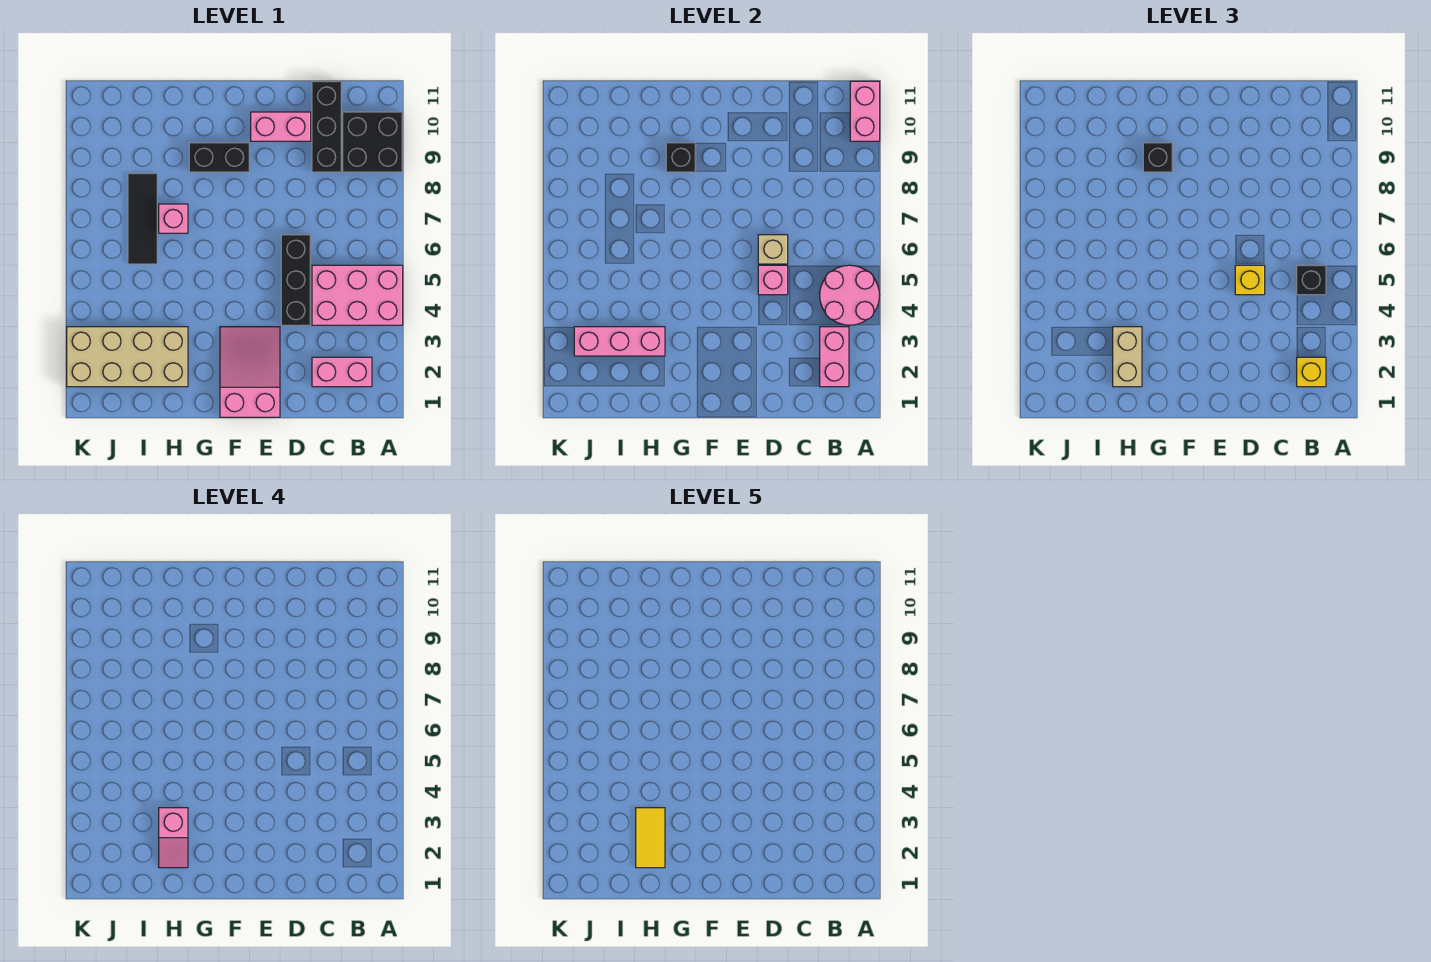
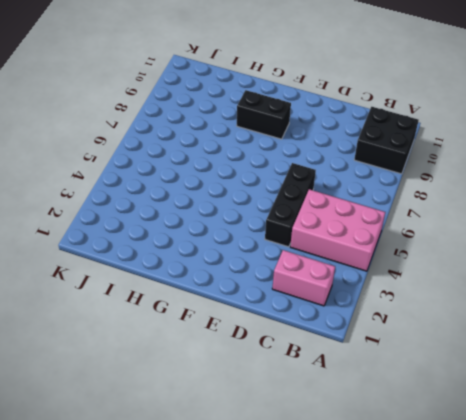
none -> black 1x3 brick [312,81,341,172]
none -> pink 1x2 brick [251,112,311,141]
none -> pink 2x3 slope [220,327,280,417]

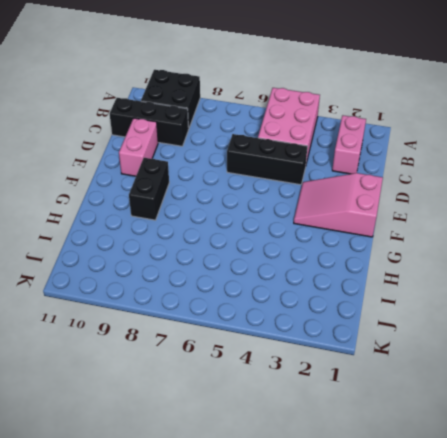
none -> tan 2x4 brick [67,327,188,387]
none -> pink 1x1 brick [159,204,188,233]
none -> black 1x3 tile [128,173,157,264]

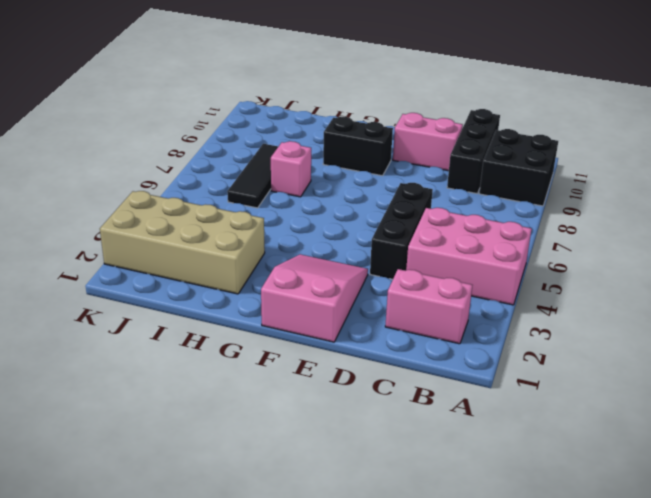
none -> pink 2x2 round brick [820,265,880,325]
none -> pink 1x2 brick [850,81,880,141]
none -> pink 1x2 brick [820,327,849,387]

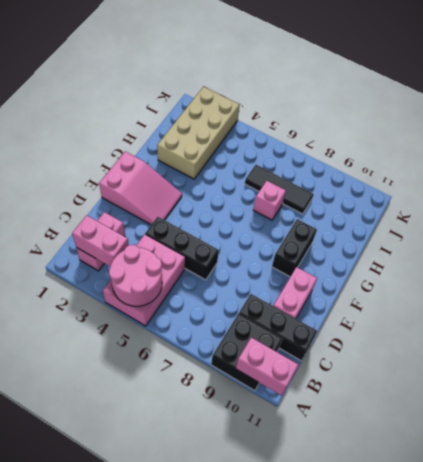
none -> pink 1x1 brick [758,265,788,295]
none -> tan 1x1 brick [758,235,788,264]
none -> black 1x1 brick [666,143,696,172]

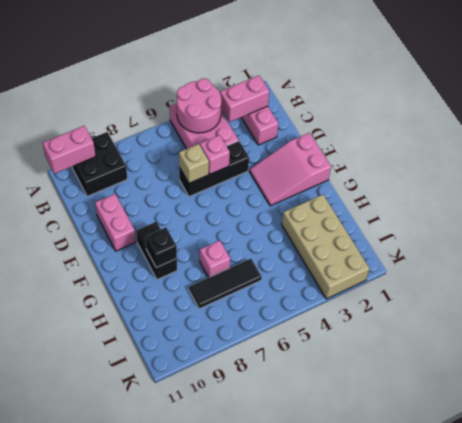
none -> black 1x3 brick [312,81,341,172]
none -> pink 1x3 brick [574,327,665,356]
none -> yellow 1x1 brick [1297,357,1326,387]

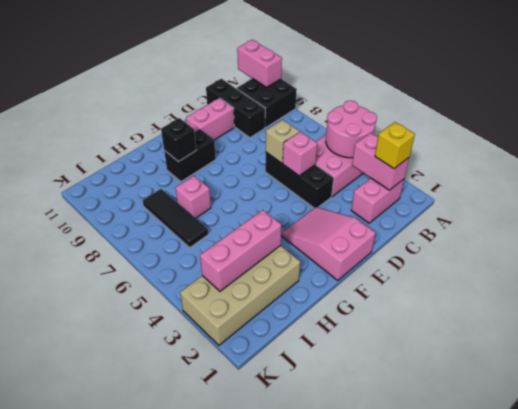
none -> black 1x1 brick [1297,265,1326,295]
none -> yellow 1x1 brick [1235,265,1265,295]
none -> black 1x1 brick [1143,143,1173,172]

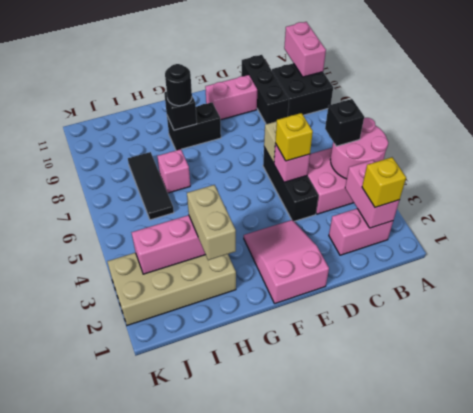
black 1x1 round brick [165,64,192,106] -> black 1x1 brick [1143,143,1173,172]
none -> pink 1x2 slope [159,808,188,868]
none -> yellow 1x2 tile [636,808,665,868]

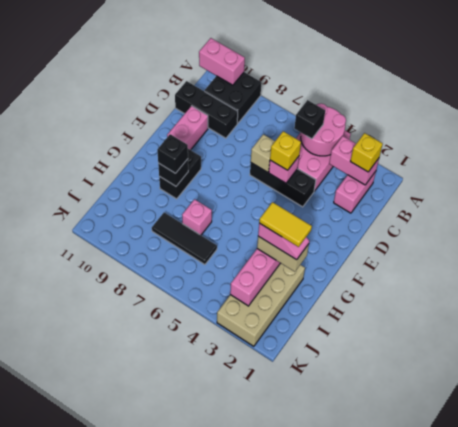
none -> pink 2x3 slope [220,327,280,417]

